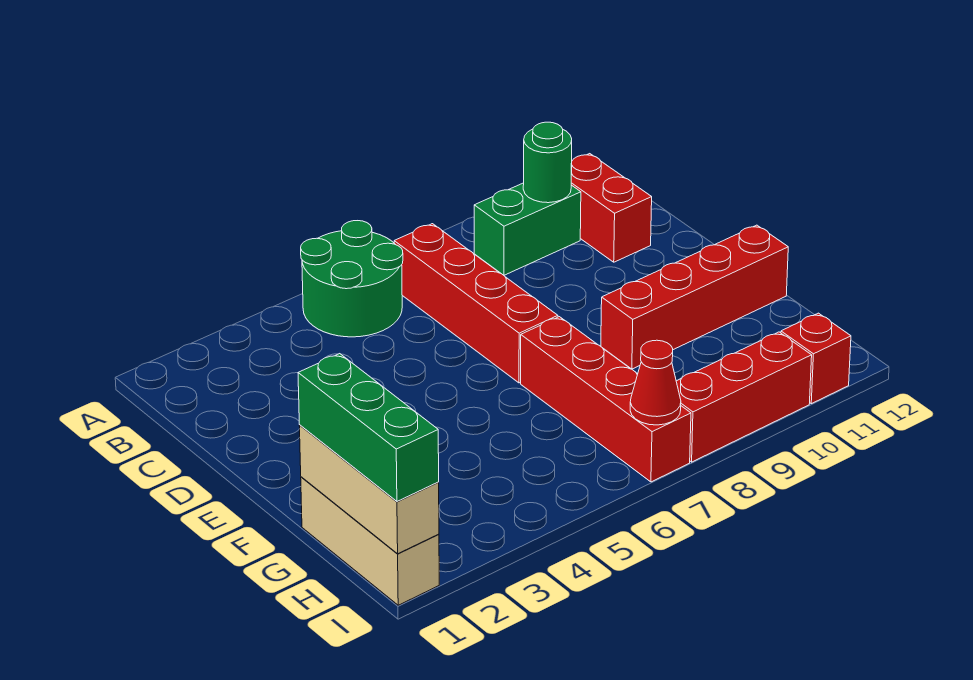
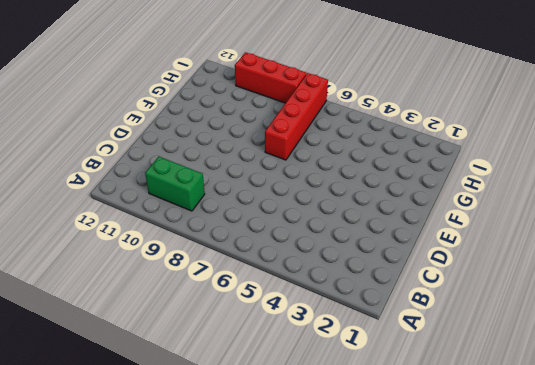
none -> green 2x2 round brick [301,221,403,337]
none -> red 1x4 brick [394,224,558,383]
none -> red 1x2 brick [571,154,652,262]

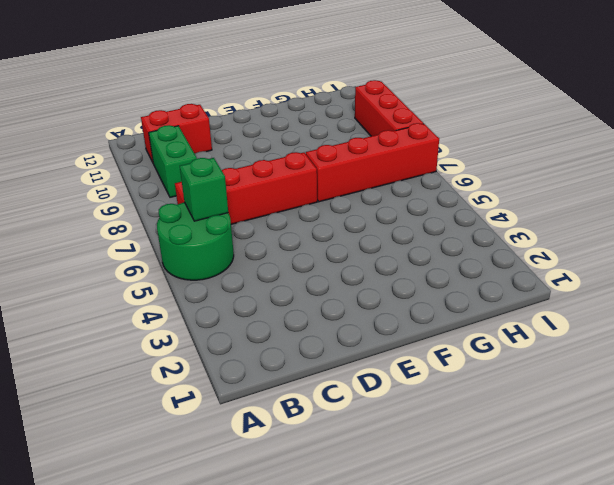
green 1x1 brick [180,158,228,221] -> none
none -> red 1x4 brick [601,225,788,369]
none -> tan 1x3 brick [301,477,439,605]
none -> red 1x1 brick [781,313,851,404]

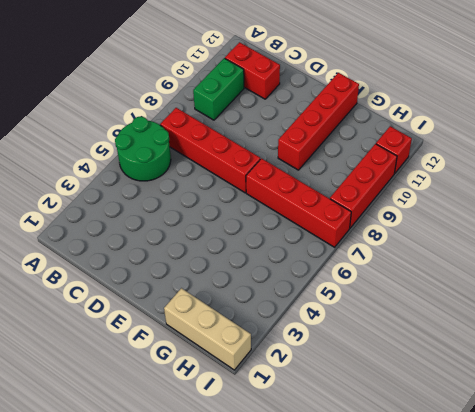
none -> green 1x1 round brick [523,122,572,203]
none -> tan 1x3 brick [299,425,439,554]
none -> red 1x1 cone [630,340,681,425]

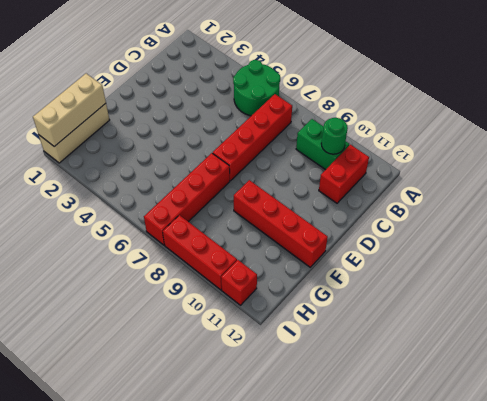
none -> red 1x1 cone [630,340,681,425]
none -> green 1x3 brick [298,354,439,501]

